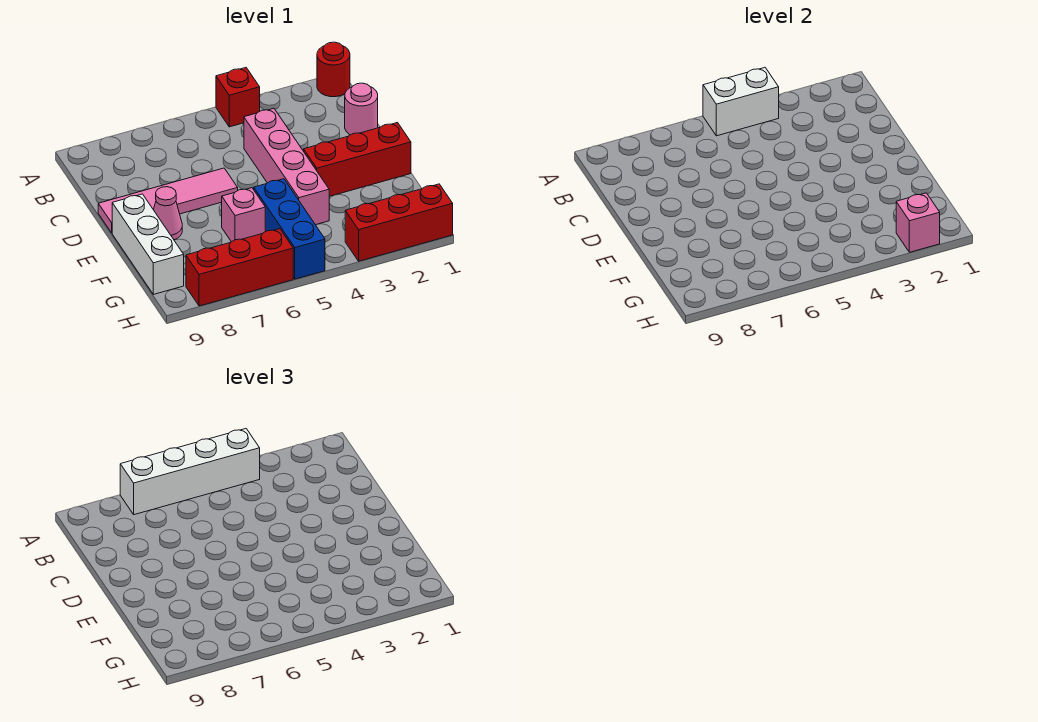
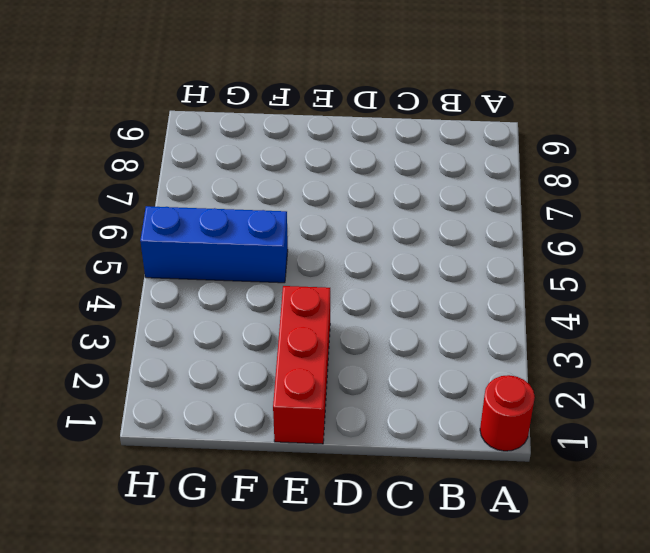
none -> red 1x1 brick [216,68,260,127]
none -> pink 1x1 round brick [345,83,378,135]
none -> pink 1x4 brick [244,108,329,225]

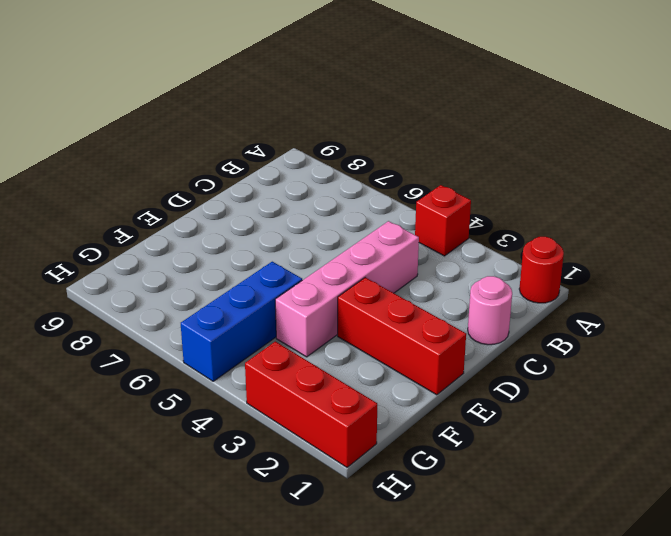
none -> pink 1x4 tile [98,168,238,233]
none -> pink 1x1 cone [153,187,182,240]
none -> white 1x3 brick [112,194,184,294]

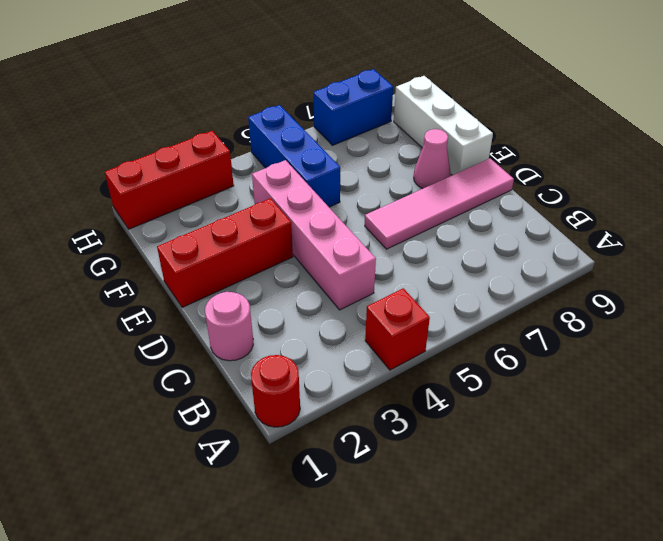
blue 1x2 brick [313,69,393,145] -> red 1x3 brick [186,229,293,306]
none -> pink 1x1 brick [222,188,265,242]
none -> white 1x2 brick [703,68,779,136]
none -> pink 1x1 brick [896,193,940,252]

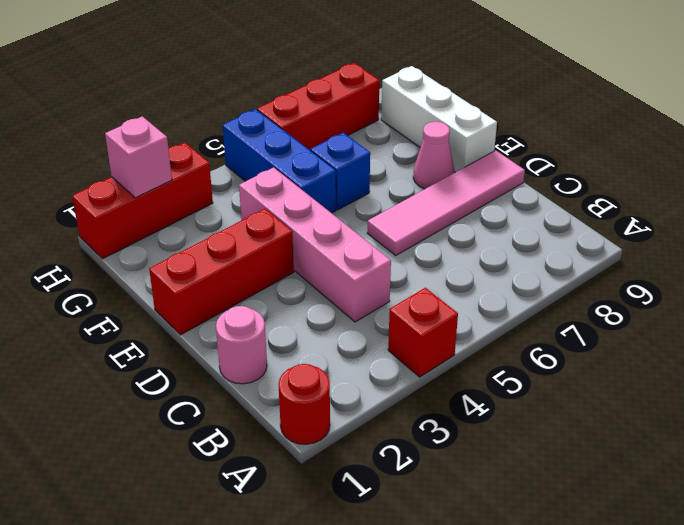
blue 1x1 brick [311,133,370,210] -> pink 1x1 brick [222,188,265,242]
none -> white 1x2 brick [703,68,779,136]
none -> white 1x4 brick [120,429,260,515]

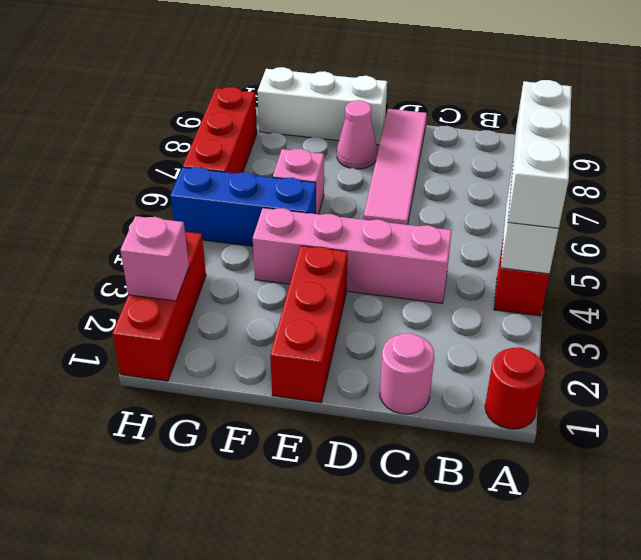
white 1x3 brick [508,80,572,228] -> white 1x4 brick [120,429,260,515]

